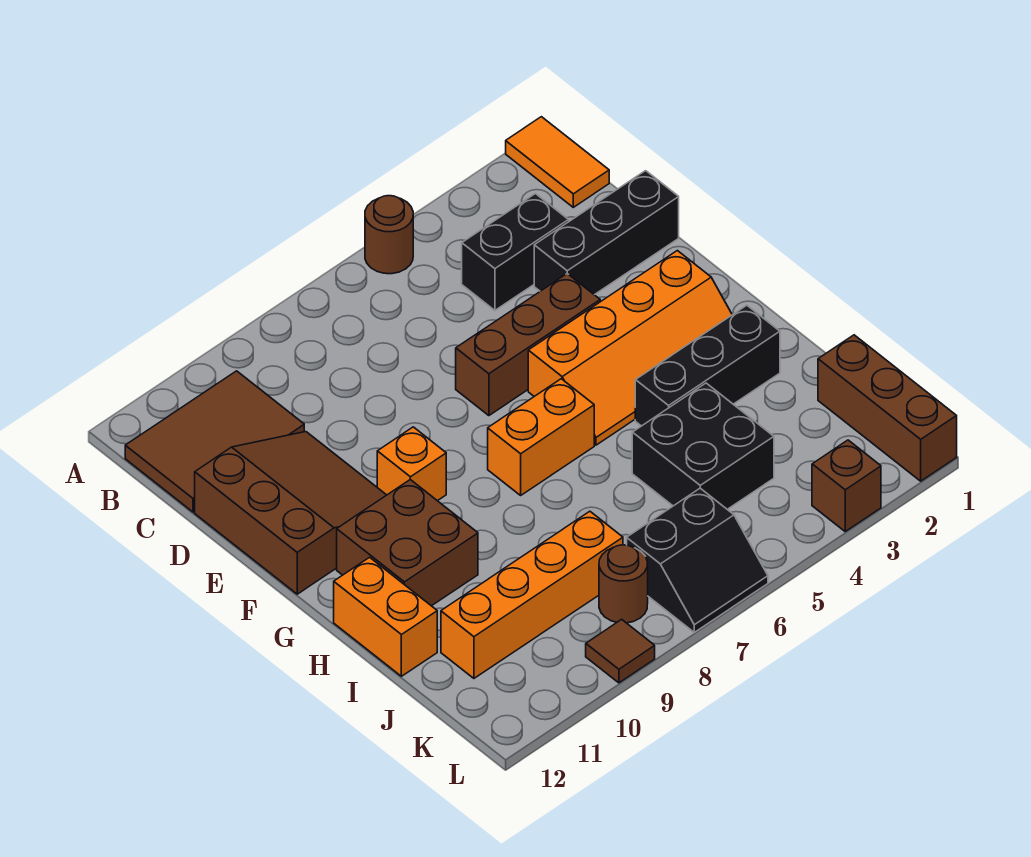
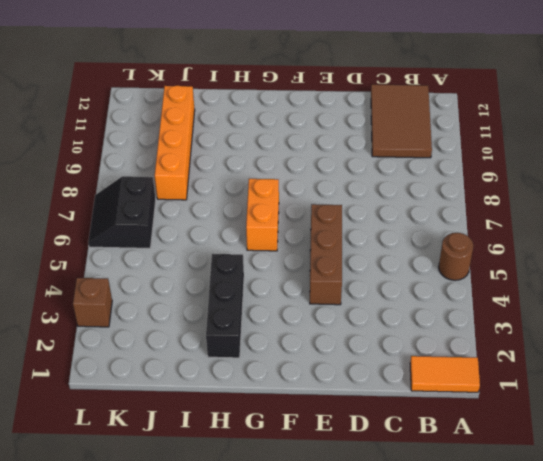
none -> black 1x2 brick [462,194,569,310]
none -> black 1x3 brick [534,171,679,295]
none -> brown 3x3 slope [195,432,386,594]

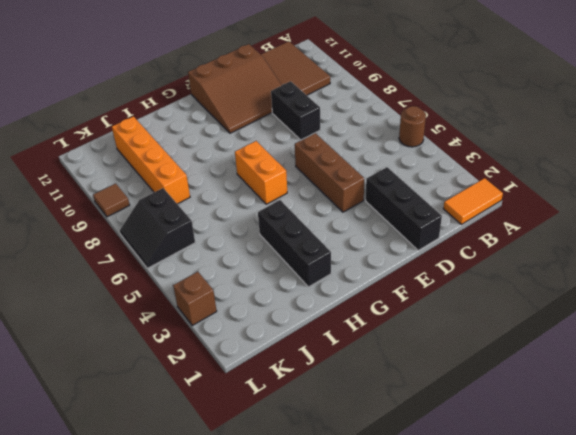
black 1x2 brick [271,81,320,140] -> black 1x2 brick moved to [462,194,569,310]
none -> orange 2x4 slope [528,251,732,445]
none -> orange 1x1 brick [377,427,446,501]
none -> brown 2x2 brick [337,480,478,606]

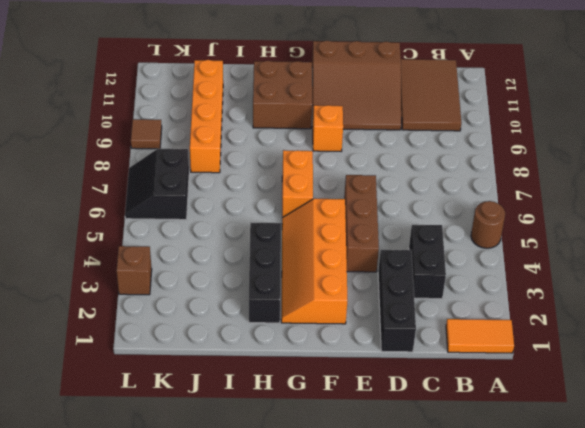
none -> orange 1x2 brick [334,557,437,676]
none -> black 2x2 brick [632,383,774,509]
none -> brown 1x3 brick [818,335,957,481]

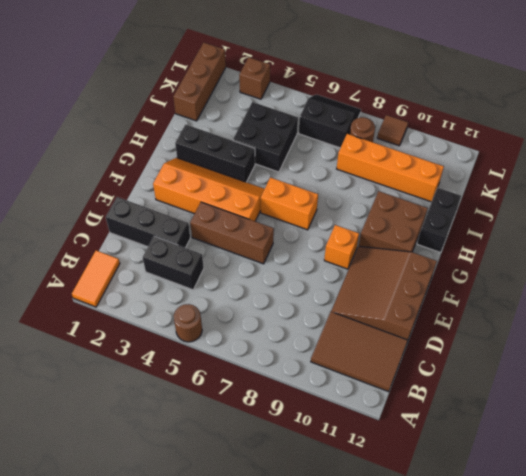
black 1x2 brick [417,187,461,253] -> orange 1x2 brick [334,557,437,676]

